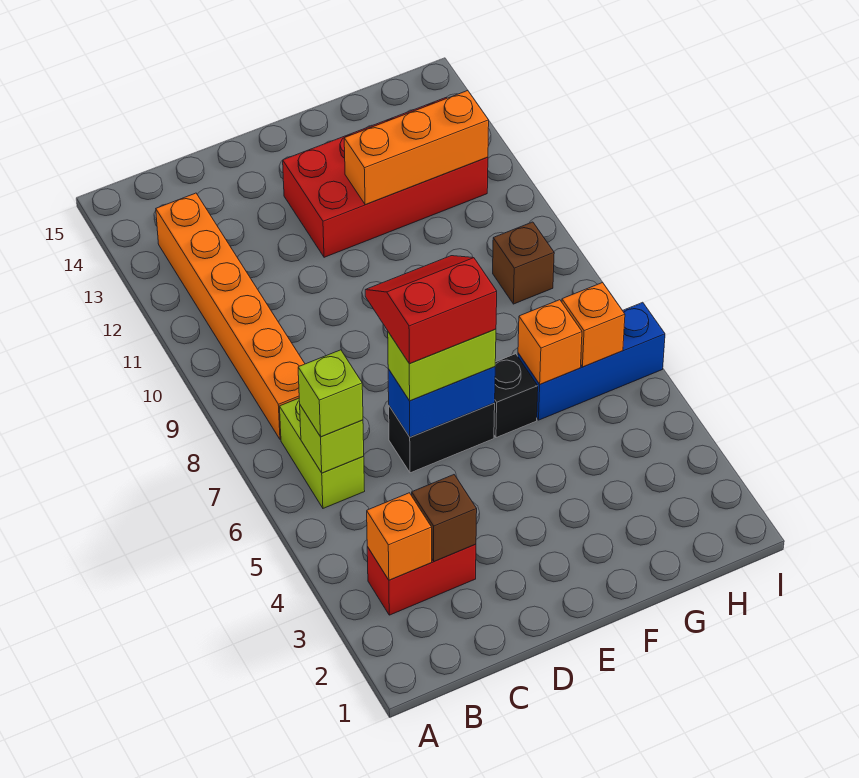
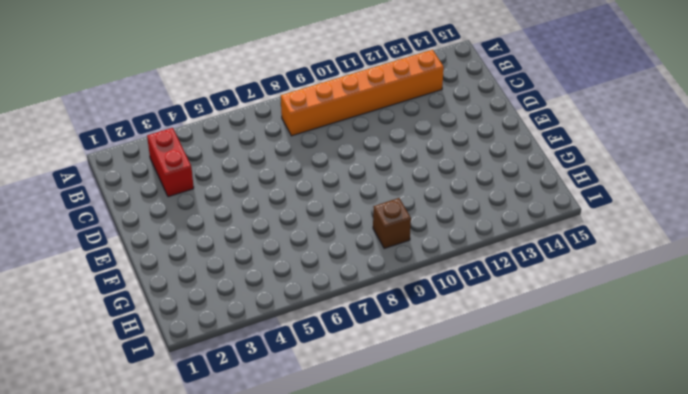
none -> lime 1x2 brick [280,398,365,508]
none -> black 1x2 brick [389,403,495,473]
none -> red 2x4 brick [283,98,488,257]

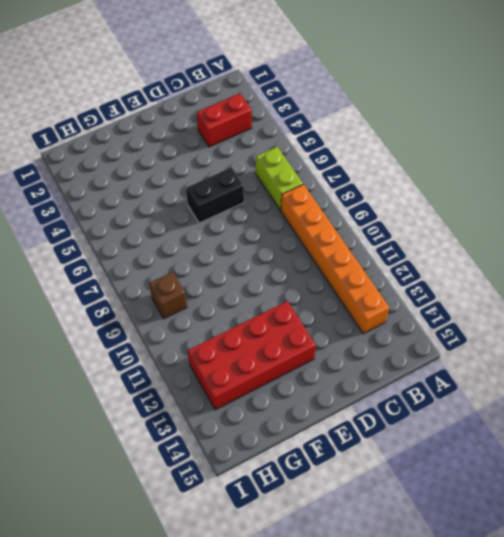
none -> black 1x1 brick [494,354,538,438]
none -> blue 1x3 brick [518,302,665,420]
none -> orange 1x1 brick [367,493,432,580]

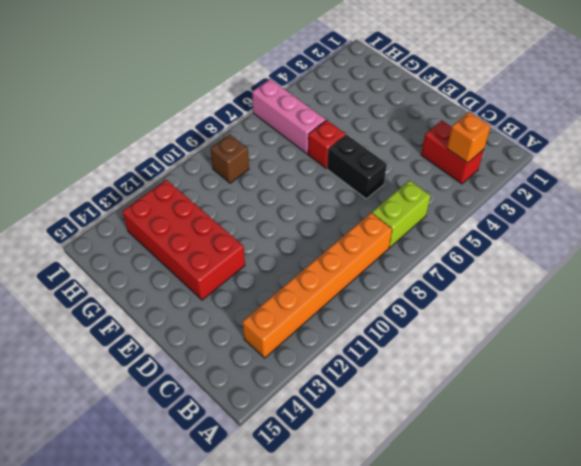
red 1x1 brick [308,120,346,168] -> black 1x1 brick [494,354,538,438]
pink 1x3 brick [252,79,326,154] -> blue 1x3 brick [518,302,665,420]
none -> lime 1x1 brick [300,405,364,473]
none -> brown 1x1 brick [412,475,477,561]
none -> blue 1x2 brick [388,367,495,437]

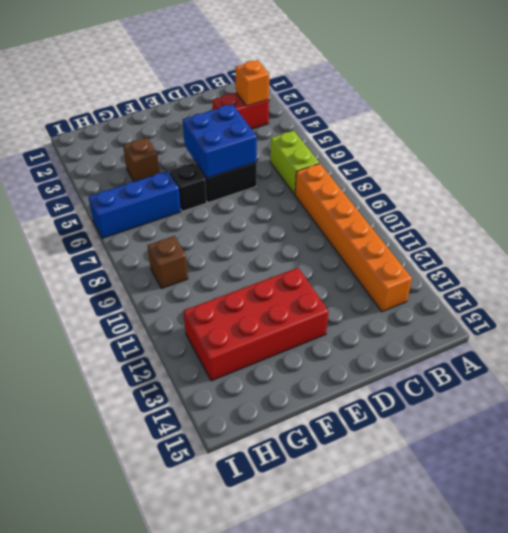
blue 2x2 brick [183,104,257,178] -> blue 1x2 brick [388,367,495,437]
brown 1x1 brick [123,138,159,182] -> brown 1x1 brick moved to [412,475,477,561]
none -> lime 1x1 brick [300,405,364,473]
none -> orange 1x3 brick [344,91,489,205]
none -> orange 1x1 brick [518,300,582,384]

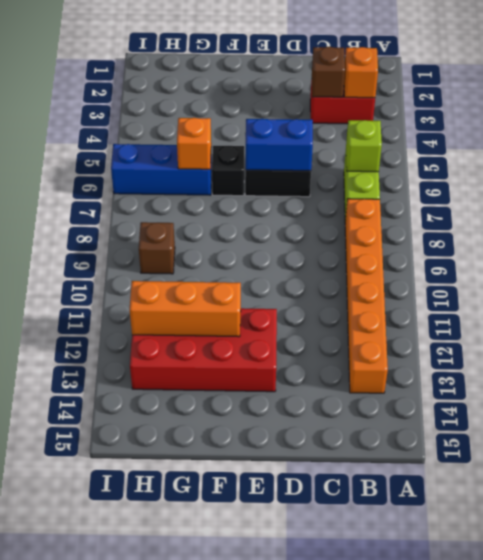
none -> orange 1x1 brick [562,283,625,367]
none -> lime 1x1 brick [298,350,363,437]
none -> lime 1x2 brick [388,329,496,401]

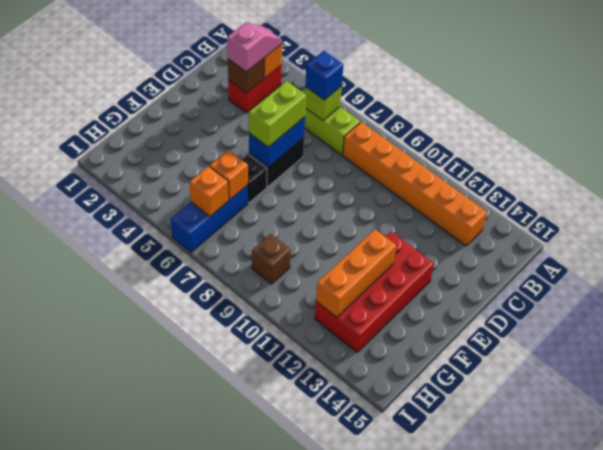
pink 1x2 slope [227,23,282,72] -> none
blue 1x1 brick [305,51,343,100] -> lime 1x1 brick [298,350,363,437]
none -> red 2x2 slope [365,256,497,364]

